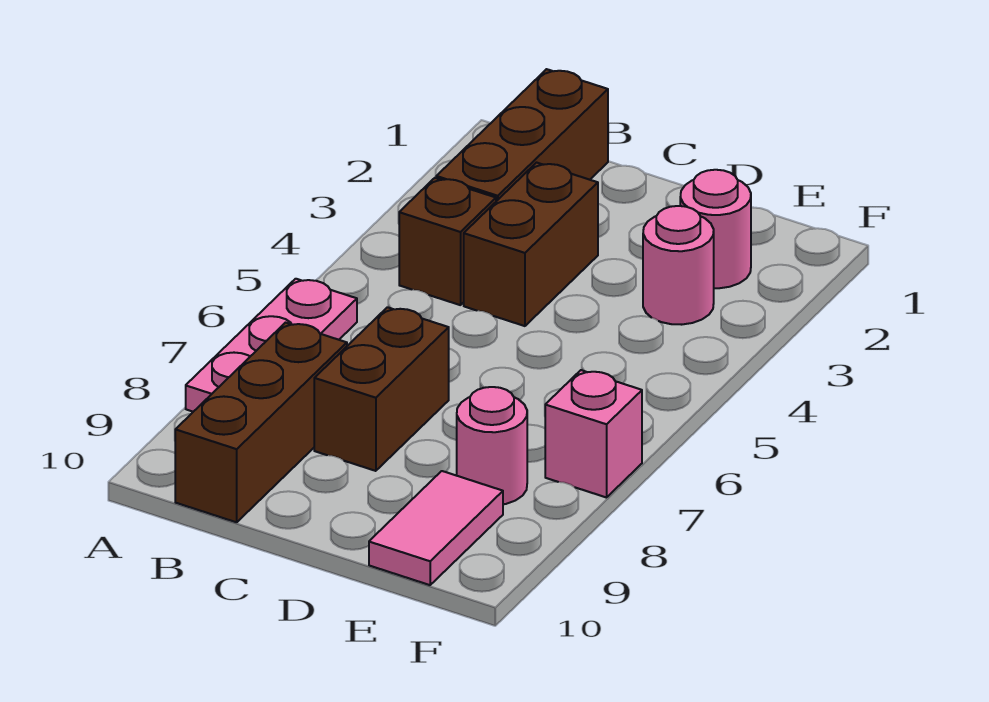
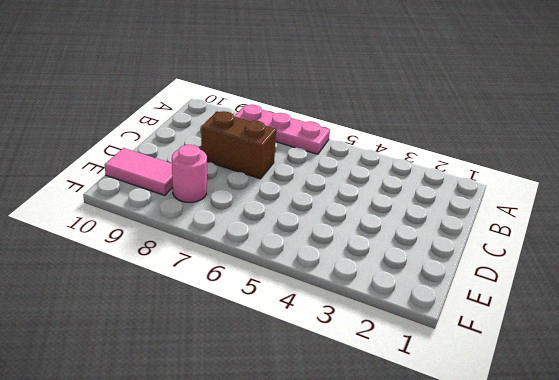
none -> brown 1x3 brick [436,69,608,201]
none -> brown 1x1 brick [399,178,496,305]

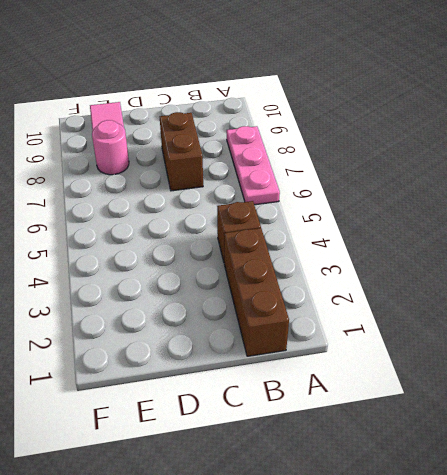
none -> brown 1x3 brick [175,323,347,522]
none -> brown 1x2 brick [464,163,598,326]

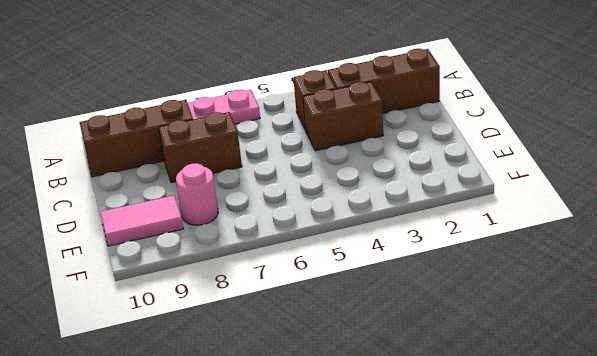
none -> pink 1x1 round brick [680,170,751,288]
none -> pink 1x1 round brick [643,206,714,325]

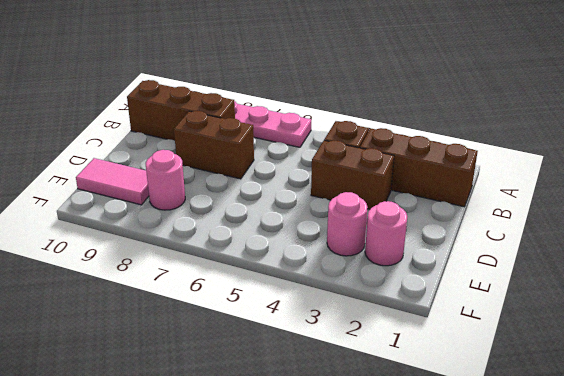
none -> pink 1x1 brick [545,370,642,498]

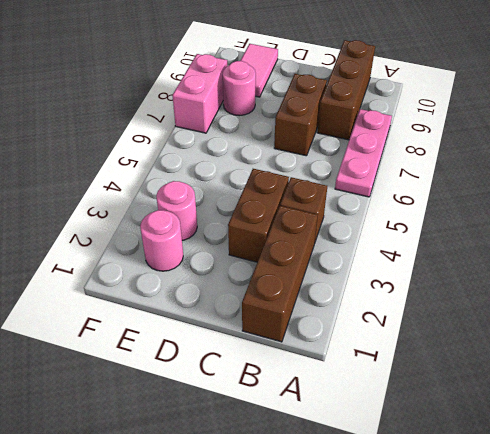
pink 1x2 brick [173,54,227,133] -> pink 1x1 brick [545,370,642,498]

